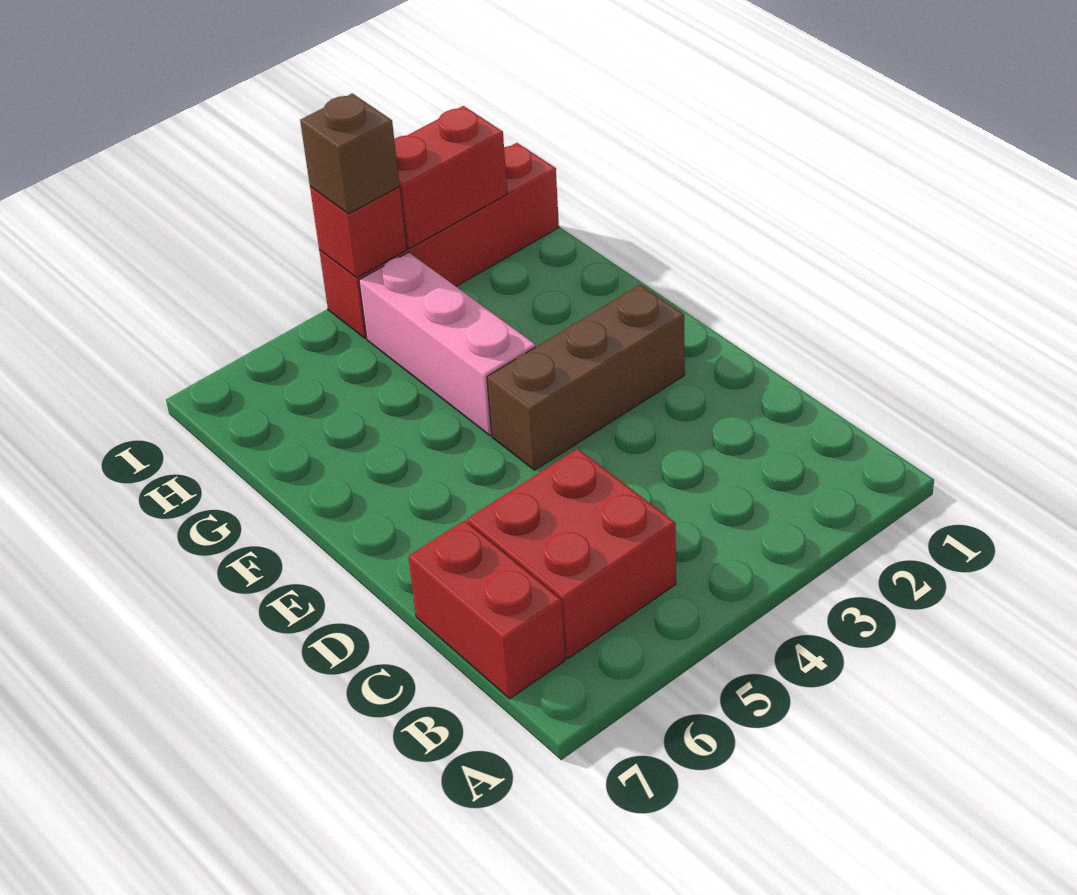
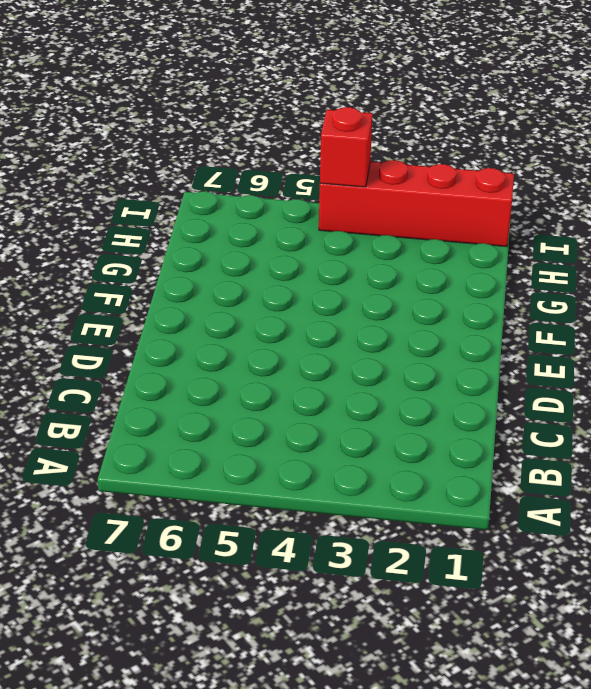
none -> red 2x2 brick [467,449,676,659]
none -> red 1x2 brick [408,521,565,699]

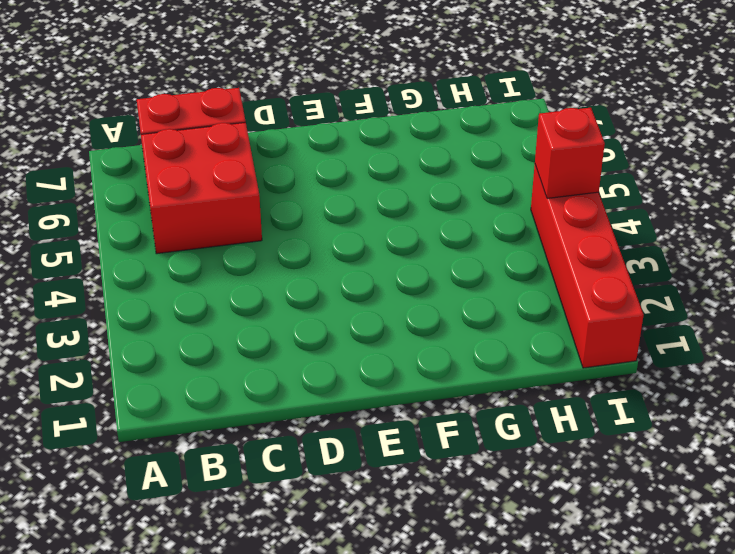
none -> brown 1x3 brick [487,285,685,470]
none -> pink 1x3 brick [359,252,536,435]

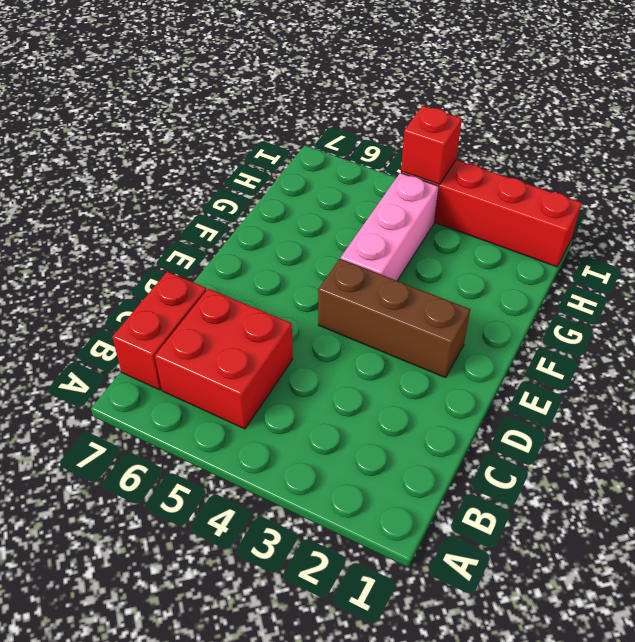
none -> red 1x2 brick [394,106,507,249]
none -> brown 1x1 brick [300,93,400,214]

